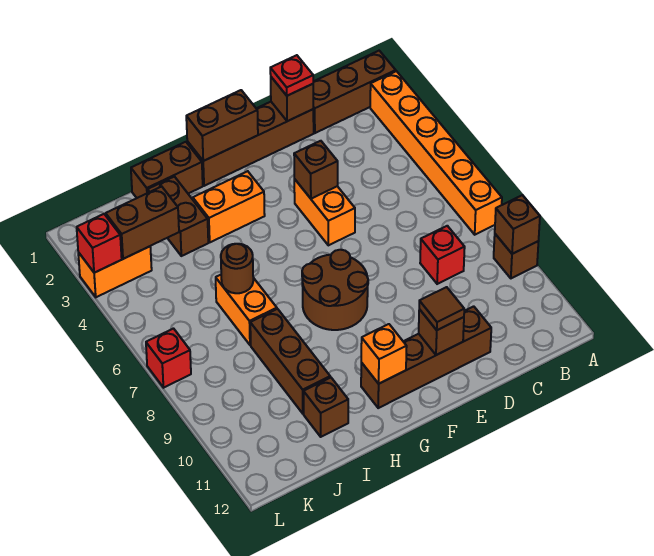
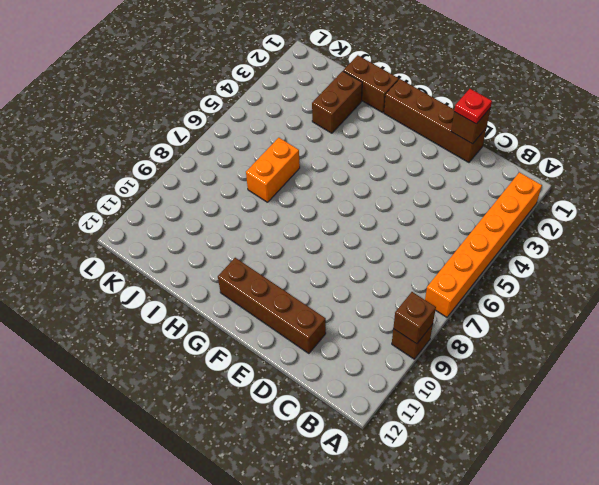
none -> brown 1x3 brick [313,51,396,133]
none -> red 1x1 brick [420,226,465,284]
none -> orange 1x2 brick [294,179,355,245]

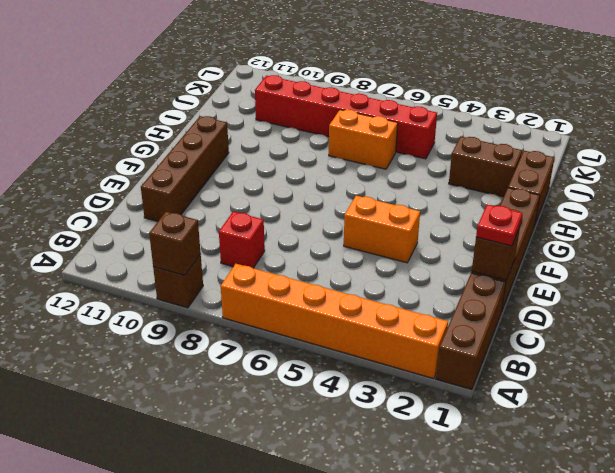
red 1x6 brick [255,75,437,159] -> none
none -> brown 2x2 round brick [302,250,368,330]
none -> orange 1x2 brick [193,171,265,242]
none -> brown 1x3 brick [250,309,330,414]

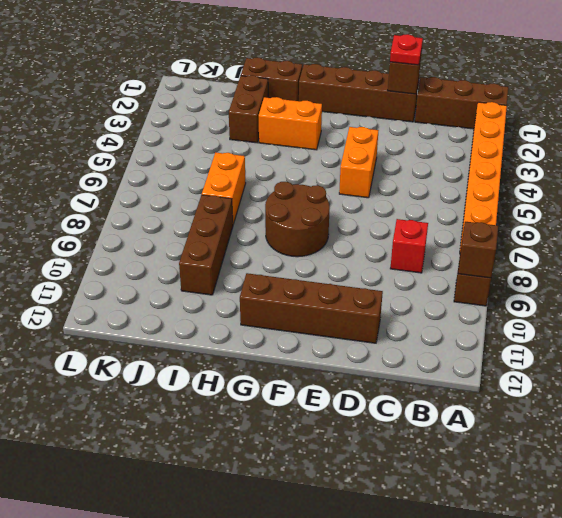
none -> brown 1x1 brick [304,377,348,437]
none -> orange 1x2 brick [78,246,152,297]
none -> red 1x1 brick [146,329,191,388]

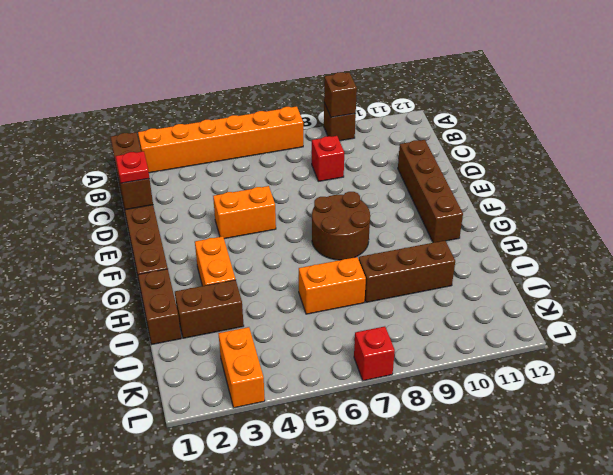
none -> brown 1x1 brick [304,377,348,437]
none -> brown 1x1 brick [294,141,338,199]
none -> brown 1x1 brick [419,309,464,355]

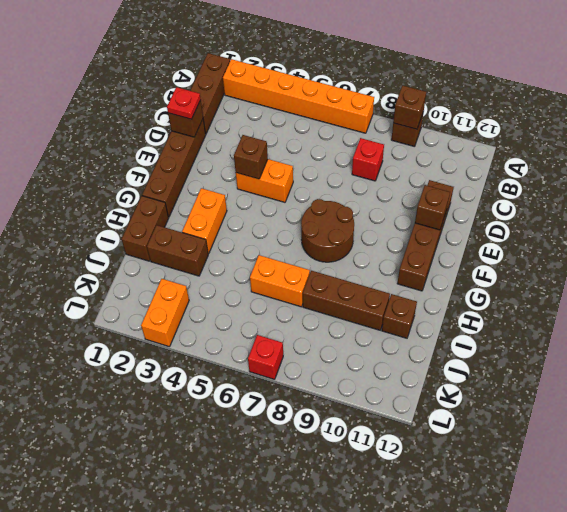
none -> brown 1x2 brick [186,90,258,161]
none -> orange 1x1 brick [361,324,407,384]
none -> brown 1x1 round brick [221,244,253,293]

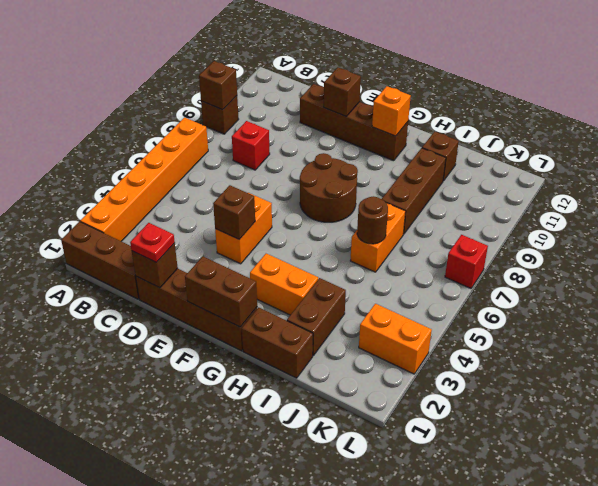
none -> brown 1x2 brick [106,187,179,259]
none -> red 1x1 brick [77,214,122,273]
none -> brown 1x1 tile [419,287,464,330]

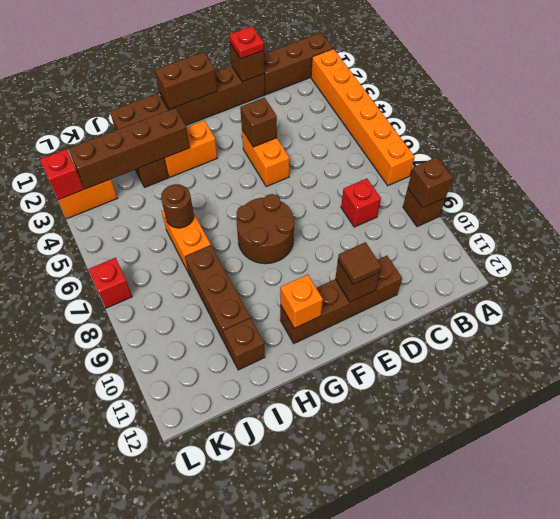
brown 1x4 brick [68,108,190,189] -> brown 1x2 brick [106,187,179,259]

